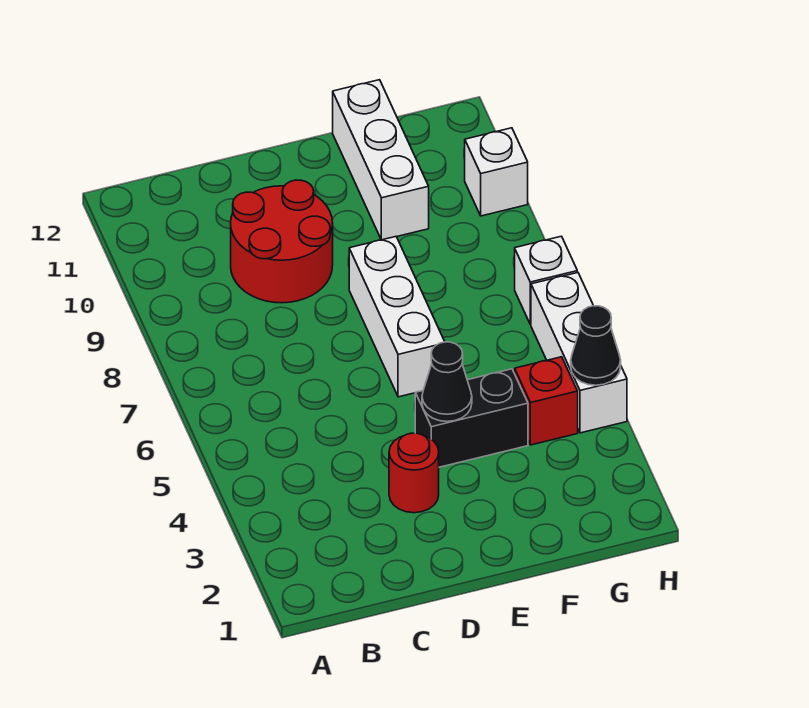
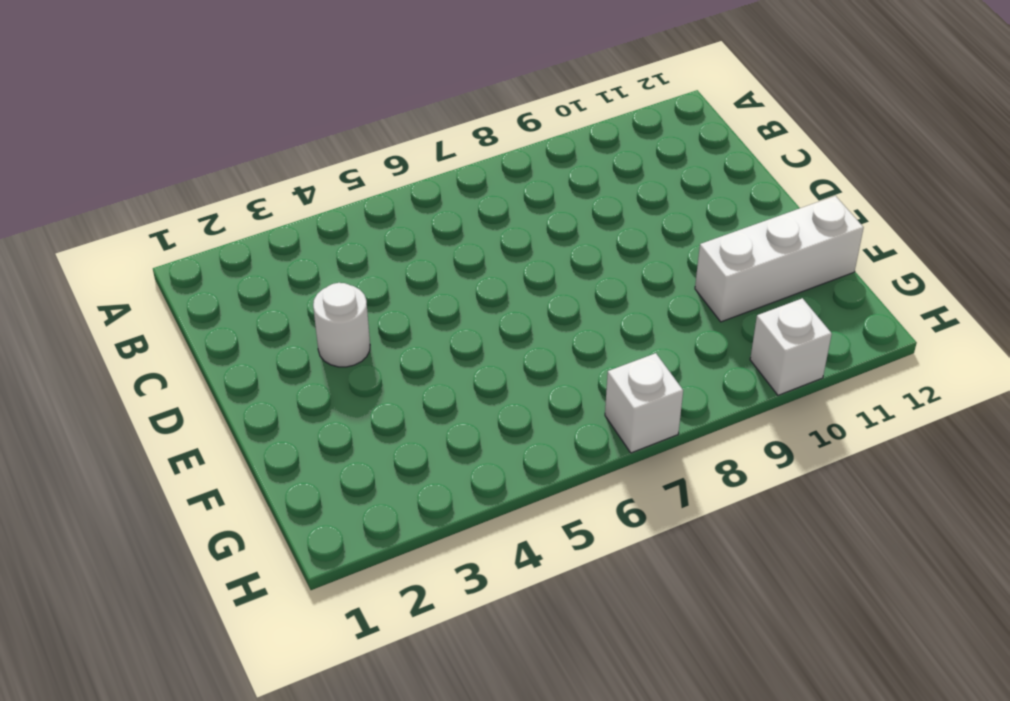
white 1x1 round brick [313,283,370,367] -> red 1x1 round brick [389,433,439,513]
none -> red 2x2 round brick [231,180,333,303]
none -> black 1x2 brick [415,369,528,467]

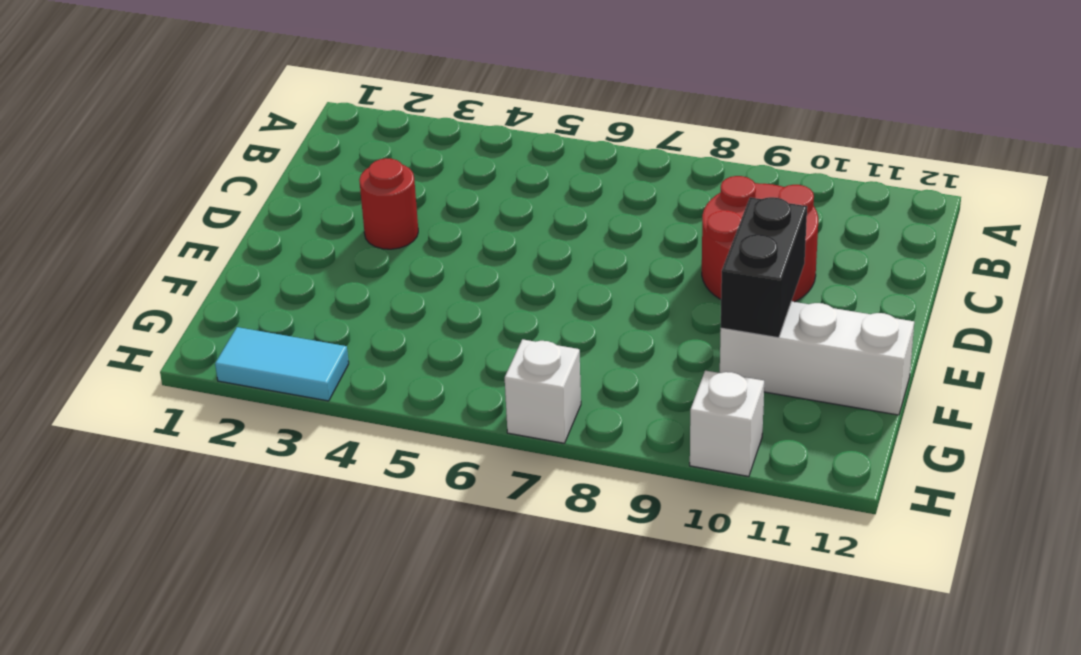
black 1x2 brick [721,197,807,338] -> black 1x2 brick moved to [415,369,528,467]
cyan 1x2 tile [215,327,349,401] -> none
none -> white 1x3 brick [349,236,445,397]
none -> red 1x1 brick [515,357,578,445]

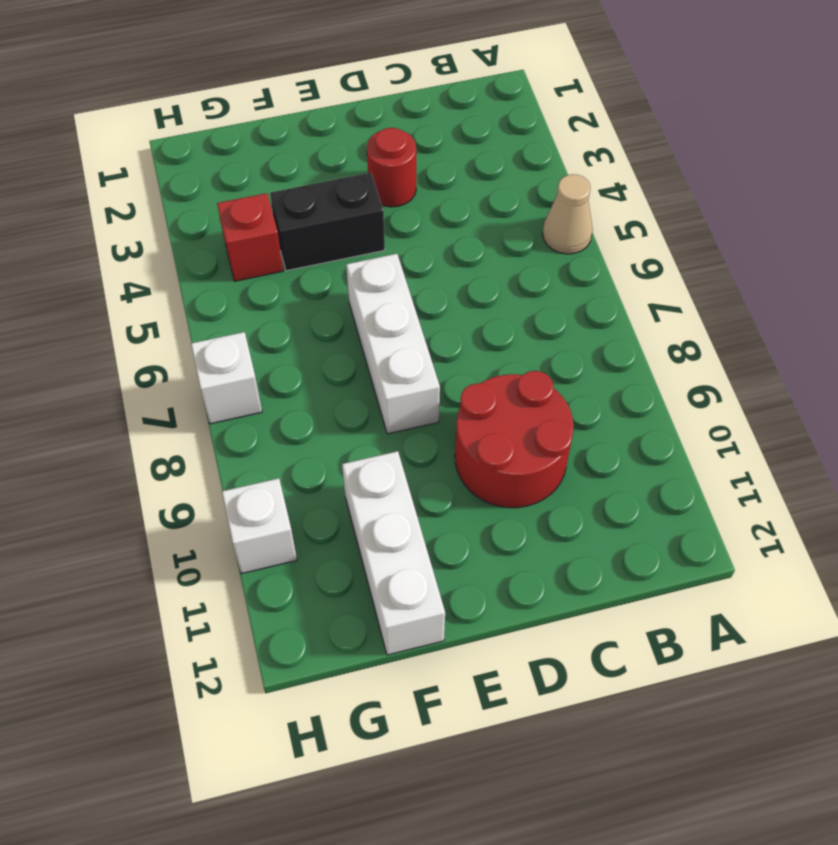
tan 1x1 cone [543,174,593,254] -> none
none -> white 1x3 brick [531,272,627,433]
none -> black 1x1 cone [422,342,472,422]

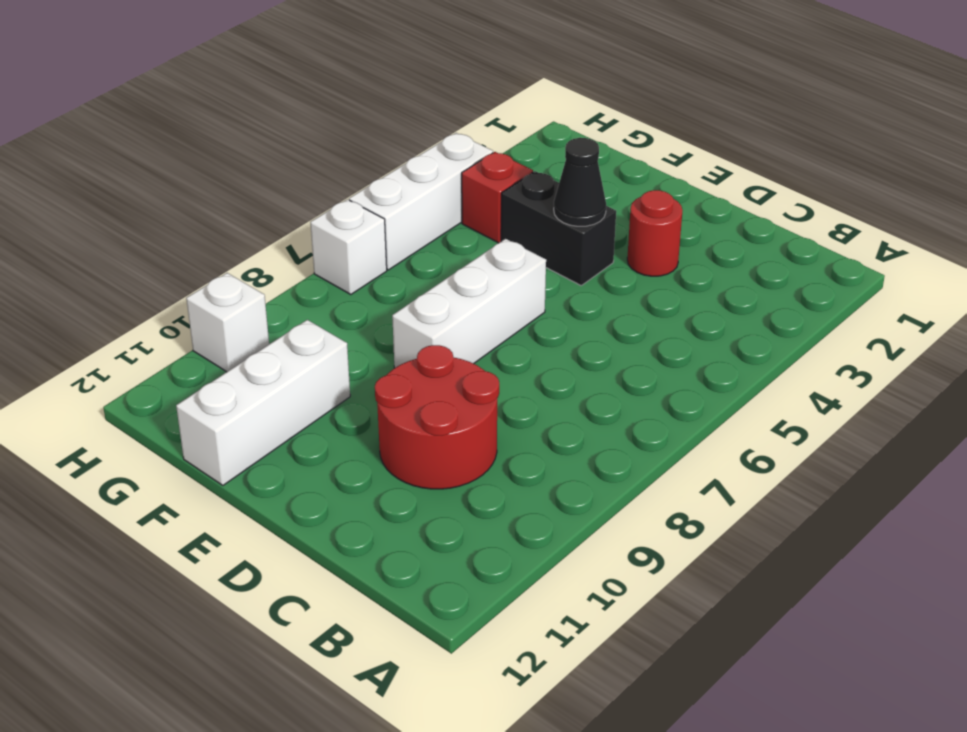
none -> black 1x1 cone [571,306,621,385]

